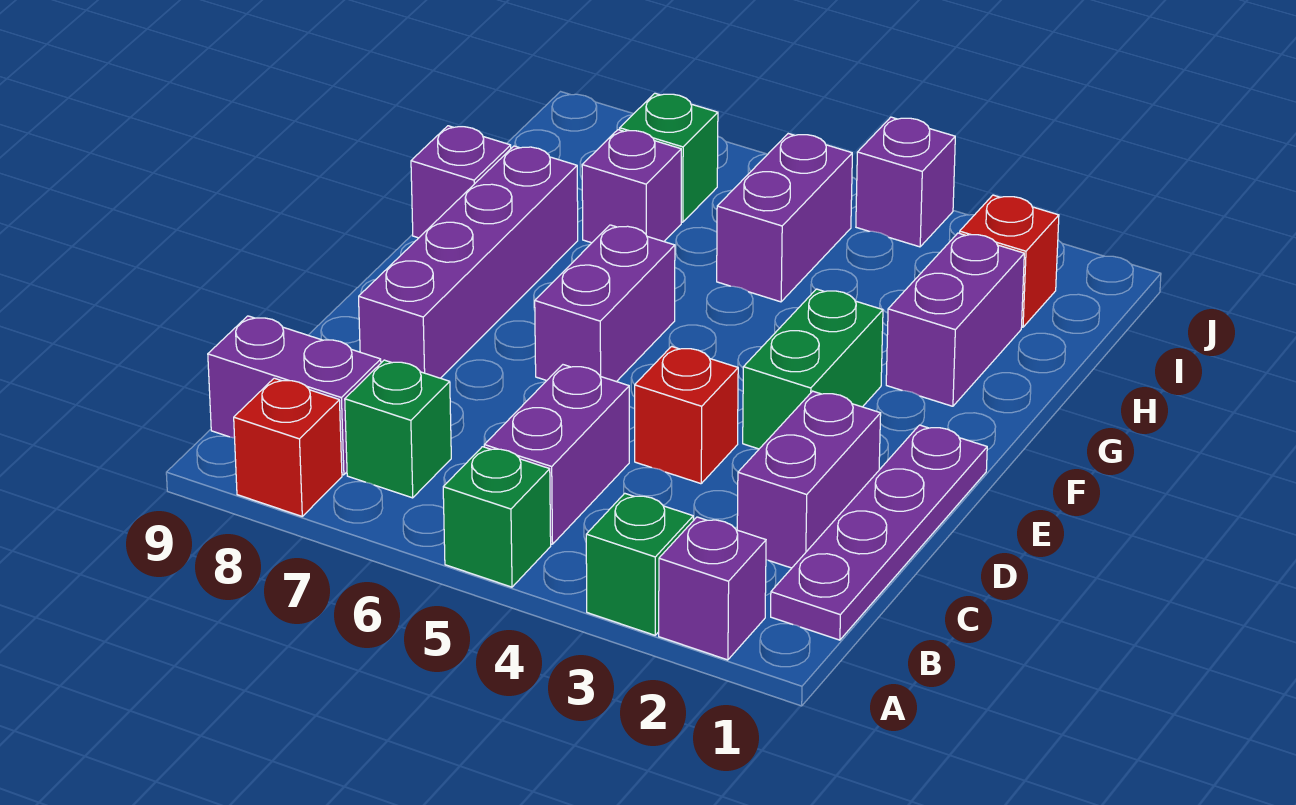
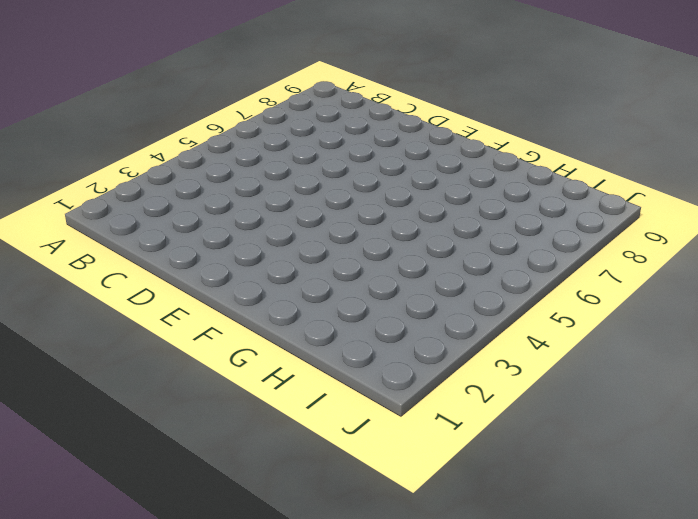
none -> purple 1x1 brick [659,517,766,660]
none -> green 1x1 brick [586,493,693,635]
none -> green 1x1 brick [443,447,551,587]

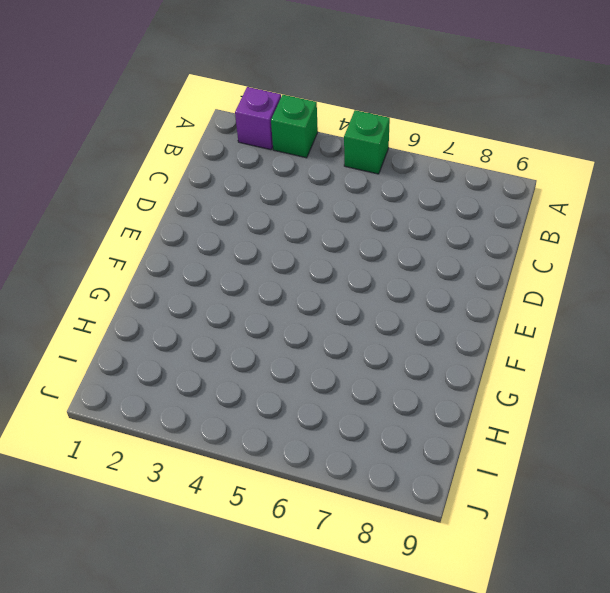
none -> red 1x1 brick [234,378,342,516]
none -> purple 1x4 plate [771,425,987,640]
none -> purple 1x2 brick [484,365,629,544]

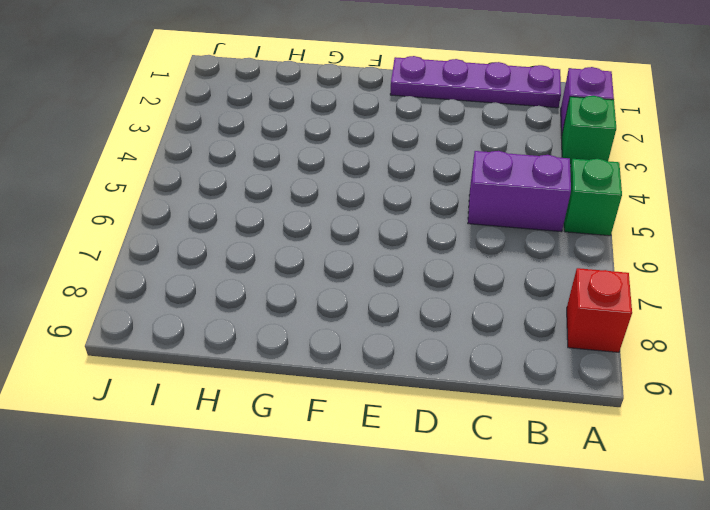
none -> green 1x1 brick [345,360,451,498]
none -> purple 1x2 brick [208,316,381,475]
none -> purple 1x2 brick [737,391,881,568]

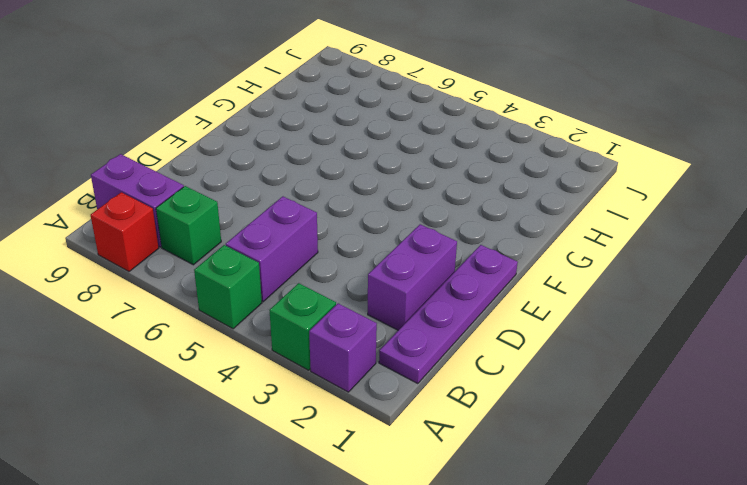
none -> red 1x1 brick [635,346,738,484]
none -> purple 1x4 brick [359,146,578,378]
none -> green 1x2 brick [743,289,883,449]

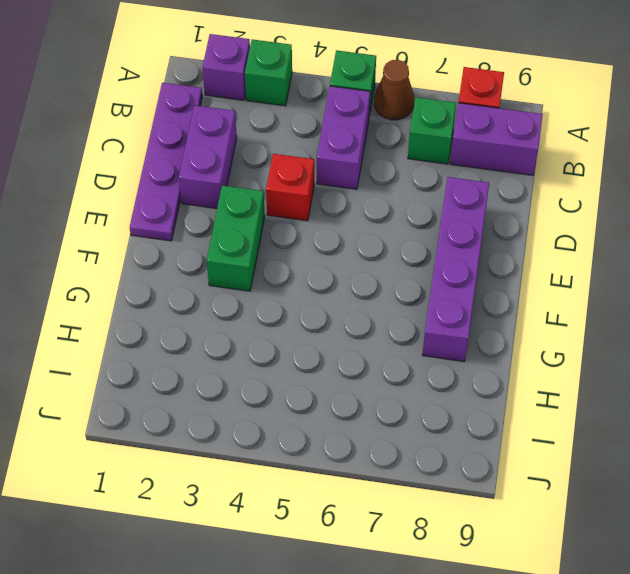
brown 1x1 cone [374,60,414,120] -> none
none -> purple 1x2 brick [535,225,675,382]
none -> purple 1x2 brick [886,233,1024,406]
none -> purple 1x1 brick [411,126,511,238]

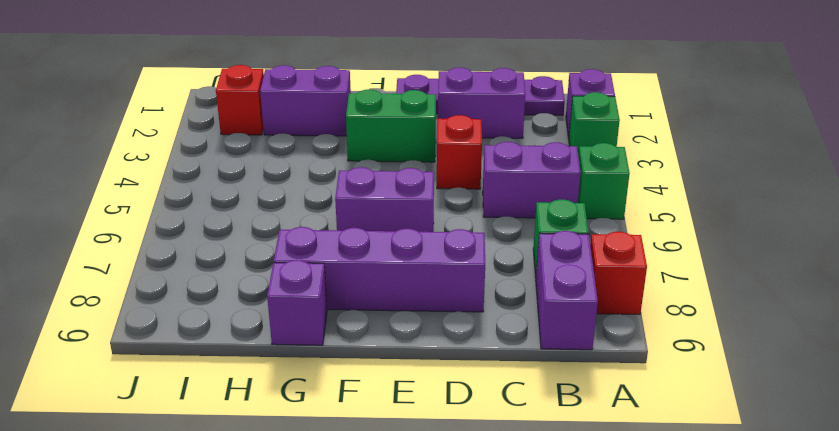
none -> purple 1x2 brick [717,134,852,302]
none -> purple 1x1 brick [582,130,681,243]
none -> green 1x1 brick [620,93,718,222]

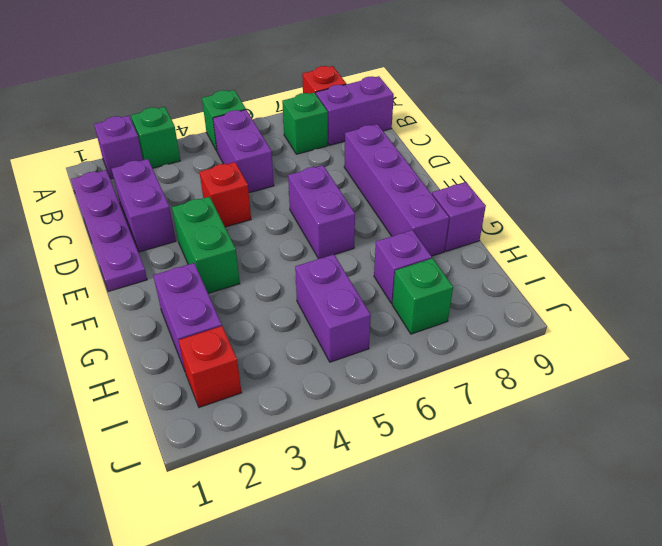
none -> purple 1x1 brick [856,117,955,247]

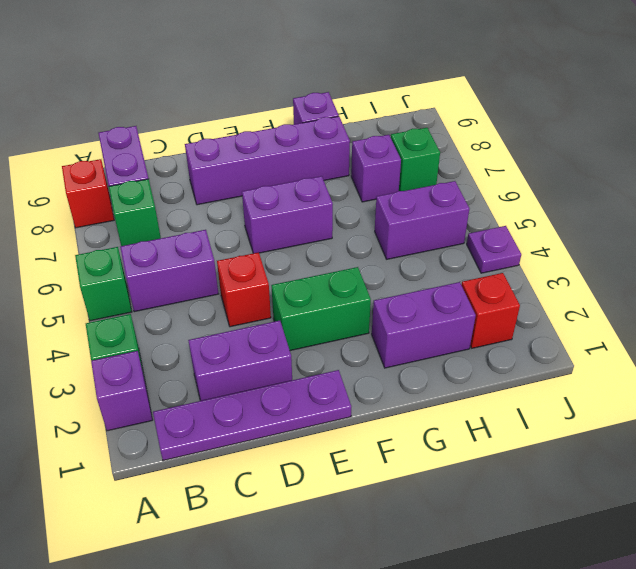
purple 1x1 plate [467,226,521,273] -> purple 1x1 brick [856,117,955,247]

